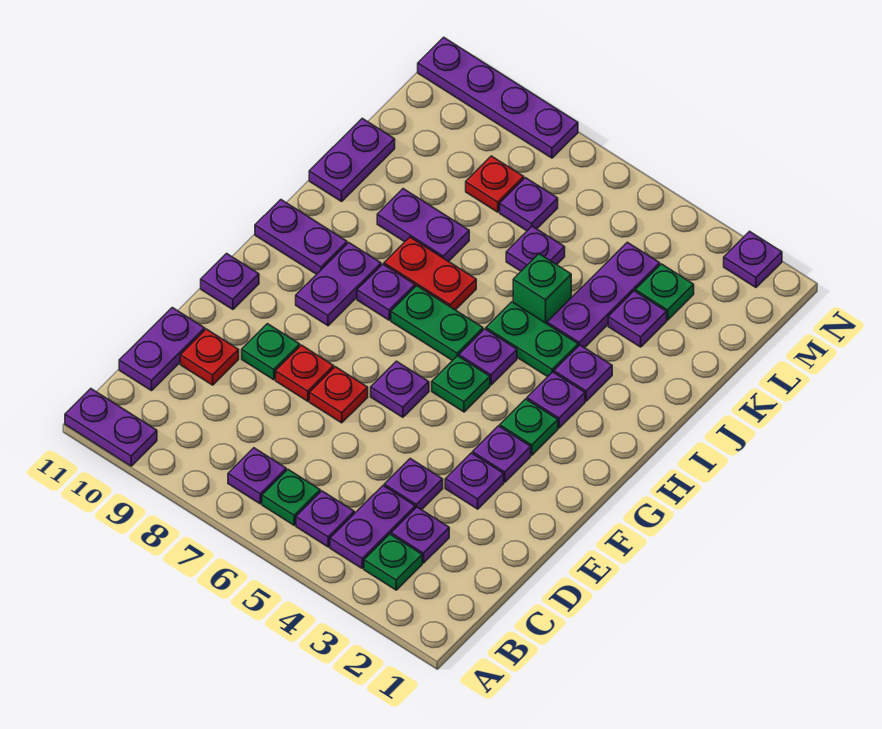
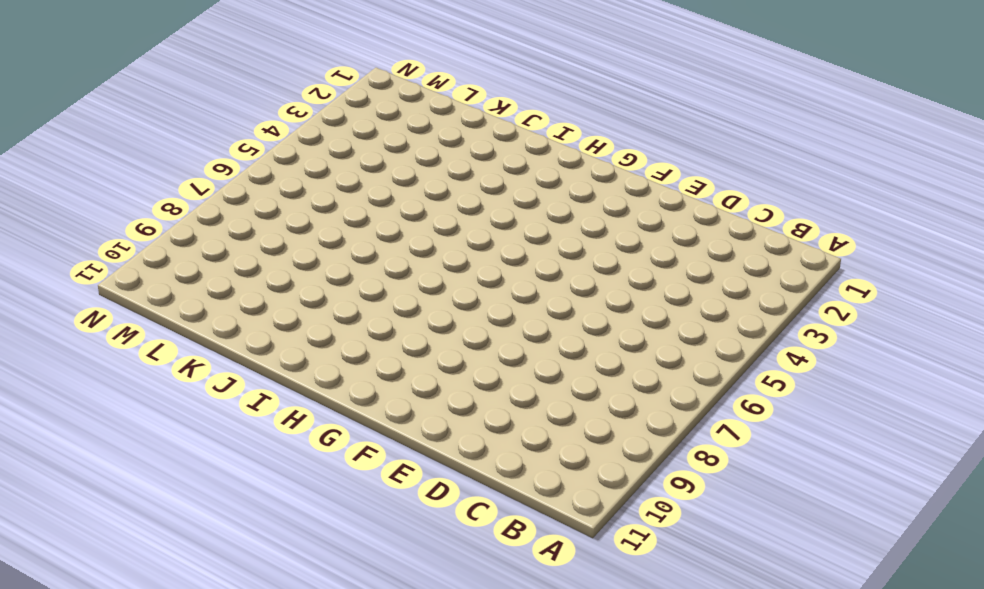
none -> purple 1x2 plate [65,389,157,466]
none -> green 1x1 plate [364,534,422,590]
none -> purple 1x2 plate [330,486,415,568]
none -> purple 1x1 plate [296,491,354,547]

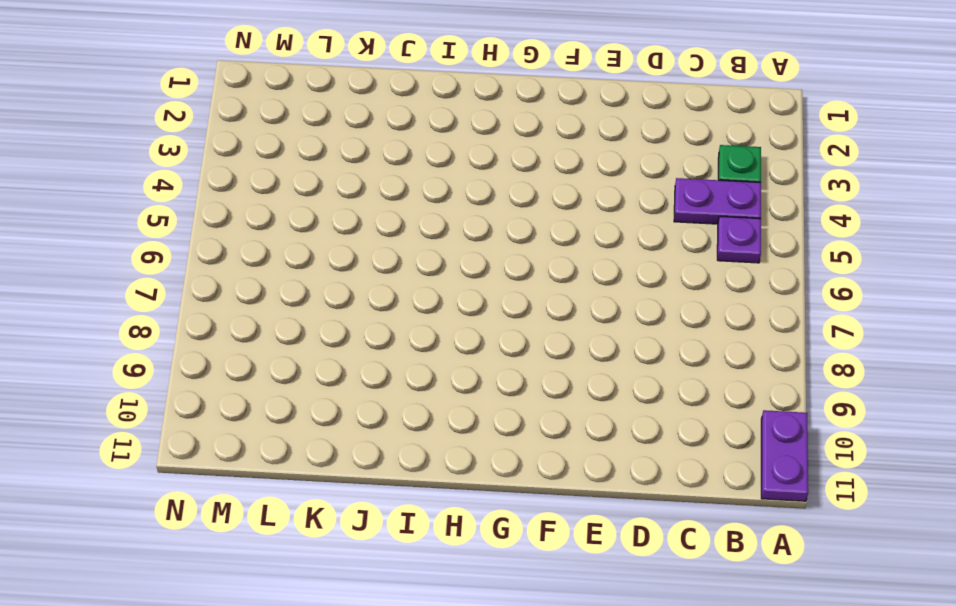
none -> green 1x1 plate [262,470,320,525]
none -> purple 1x1 plate [228,448,286,504]
none -> purple 1x1 plate [391,507,449,563]
none -> purple 1x2 plate [119,308,205,391]

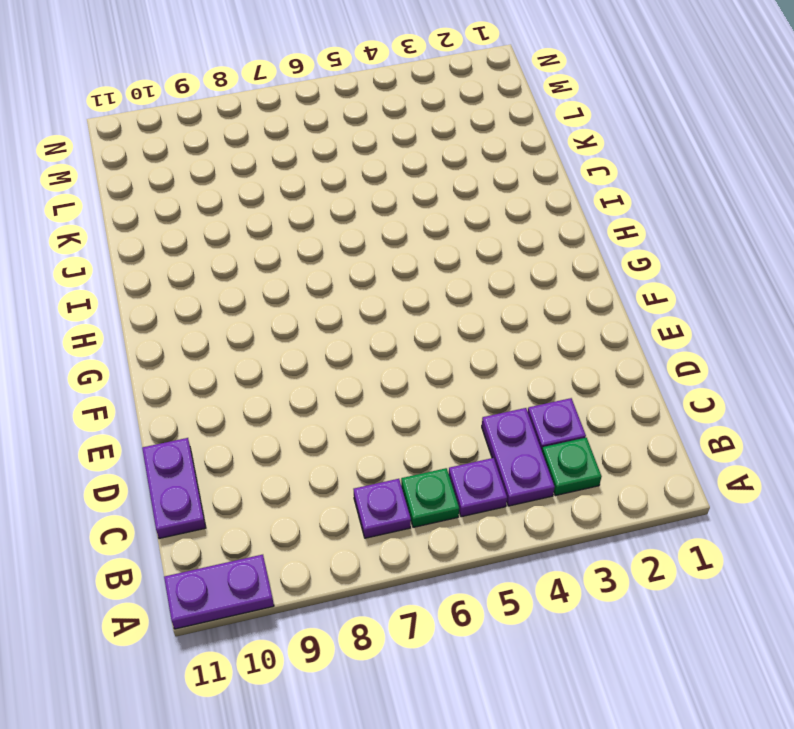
none -> purple 1x1 plate [384,459,443,510]
none -> red 1x1 plate [180,329,239,385]
none -> purple 1x1 plate [445,453,504,509]
none -> red 1x1 plate [309,367,368,423]

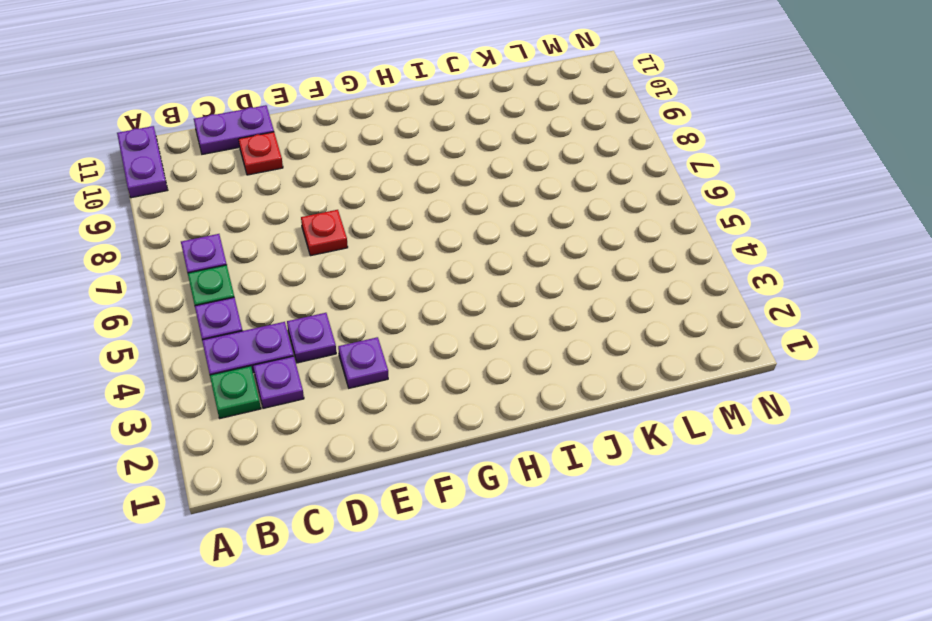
none -> red 1x1 plate [276,345,334,401]
none -> green 1x1 plate [242,324,300,380]
none -> purple 1x1 plate [473,426,531,482]
none -> purple 1x1 plate [371,361,429,417]

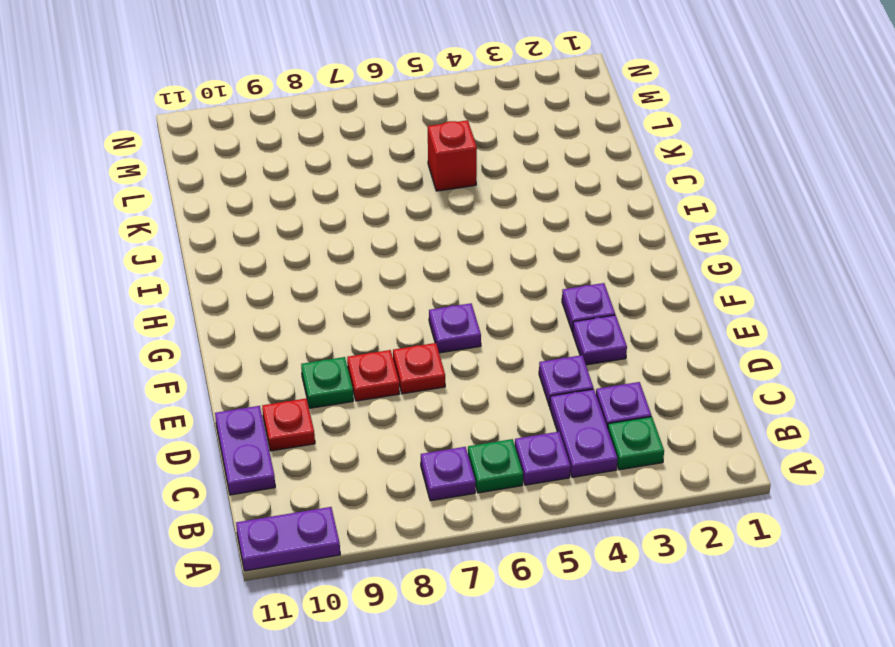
red 1x1 brick [428,120,477,191] -> none
none -> purple 1x1 plate [201,254,259,309]
none -> green 1x1 plate [500,399,558,455]
none -> green 1x1 plate [432,356,490,412]
none -> purple 1x2 plate [296,243,381,326]

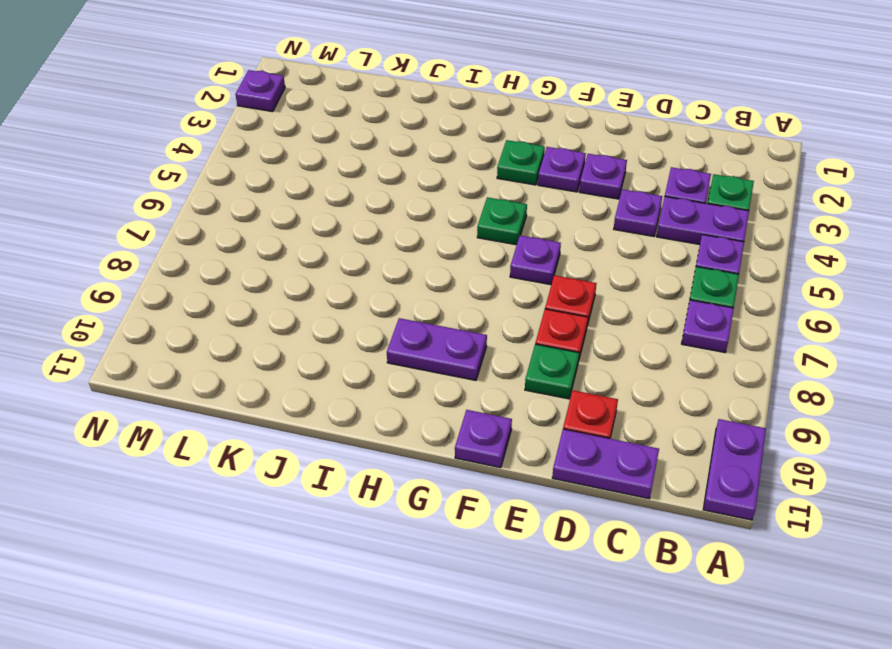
none -> purple 1x1 plate [527,372,585,428]
none -> purple 1x1 plate [459,329,517,385]
none -> green 1x2 plate [391,286,483,361]
none -> purple 1x1 plate [357,264,415,320]

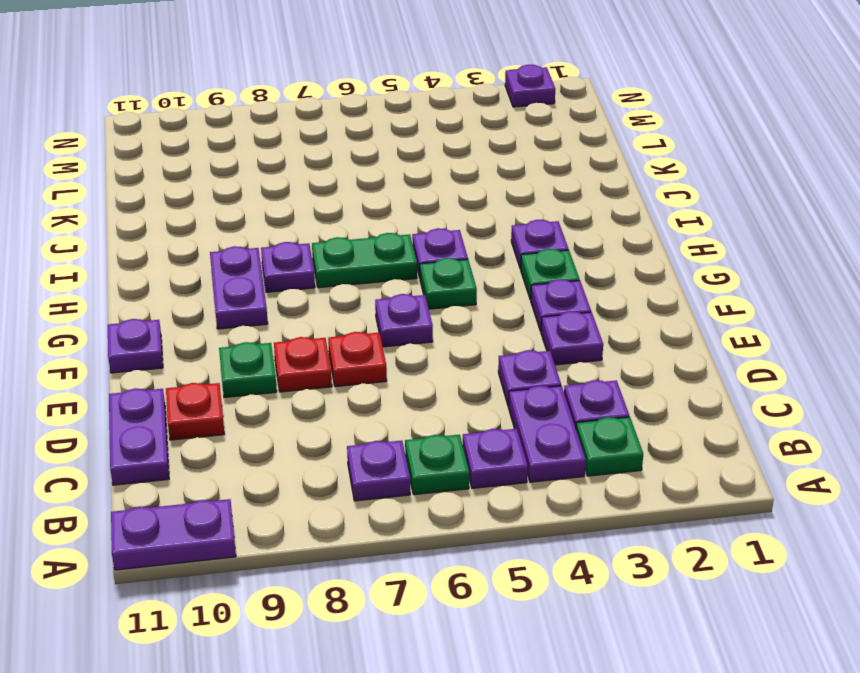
none -> purple 1x2 plate [255,200,347,274]
none -> purple 1x1 plate [554,345,612,401]
none -> green 1x2 plate [486,302,578,377]
none -> red 1x2 plate [384,237,476,310]

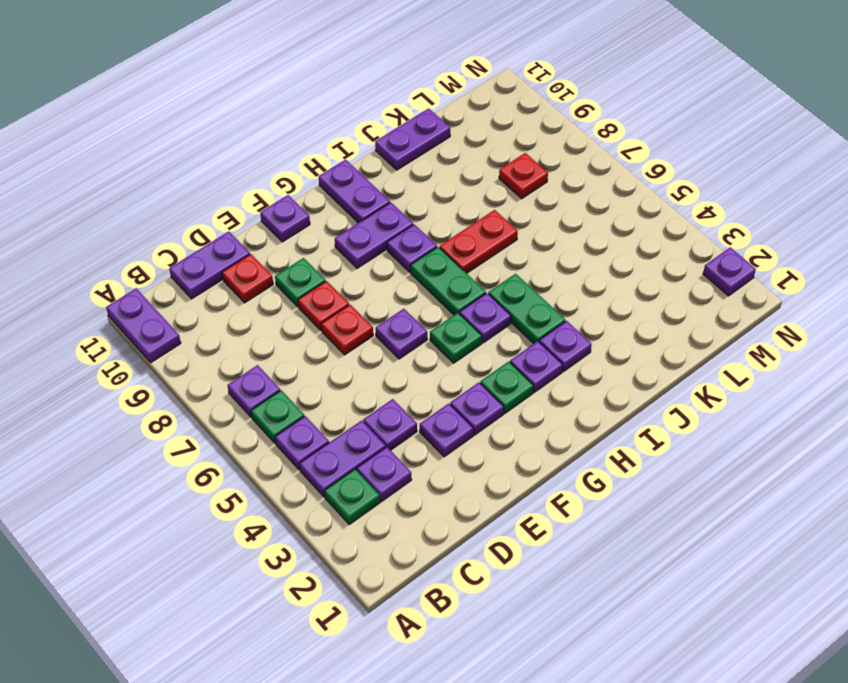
red 1x2 plate [440,210,518,273] -> red 1x2 plate turned to [384,237,476,310]
none -> purple 1x3 plate [547,242,660,348]
none -> green 1x1 brick [513,254,571,324]
none -> purple 1x2 plate [377,189,469,261]
none -> purple 1x1 plate [608,291,667,347]

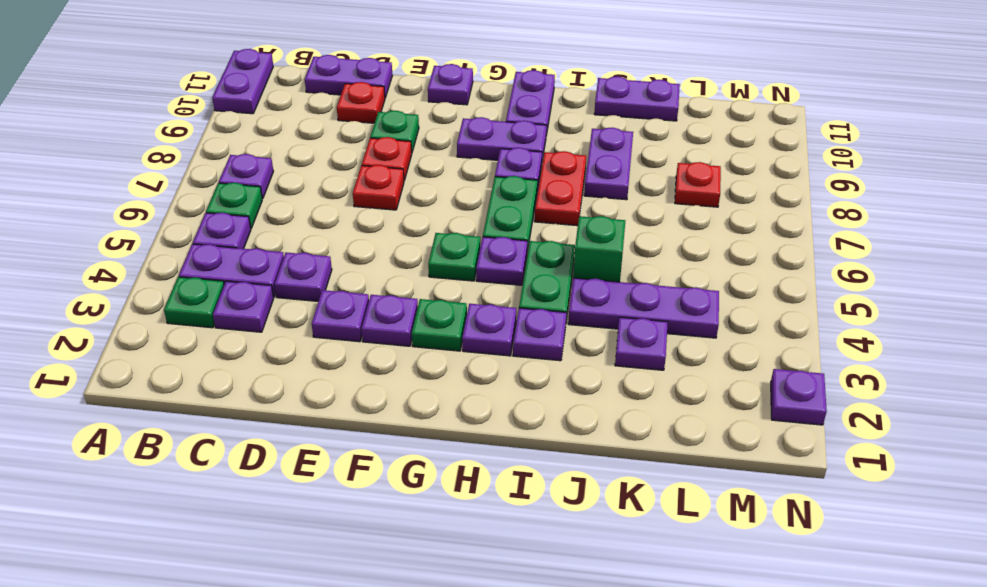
none -> purple 1x1 plate [371,361,429,417]
none -> purple 1x1 plate [506,226,565,271]
none -> green 1x1 plate [635,264,694,320]
none -> purple 1x1 plate [500,178,558,231]

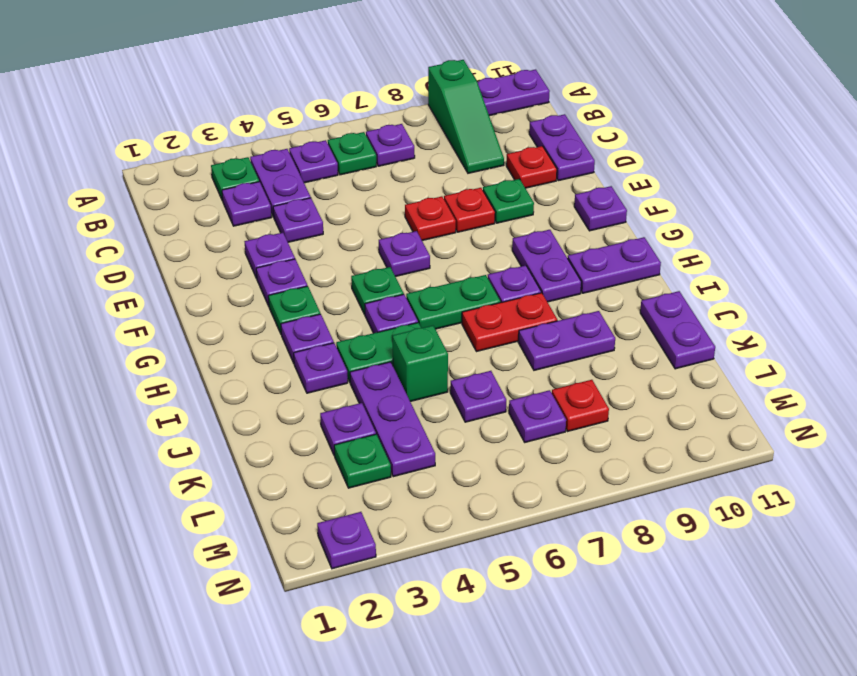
green 1x3 slope [428,60,504,173] -> none
none -> purple 1x4 plate [418,37,578,158]

